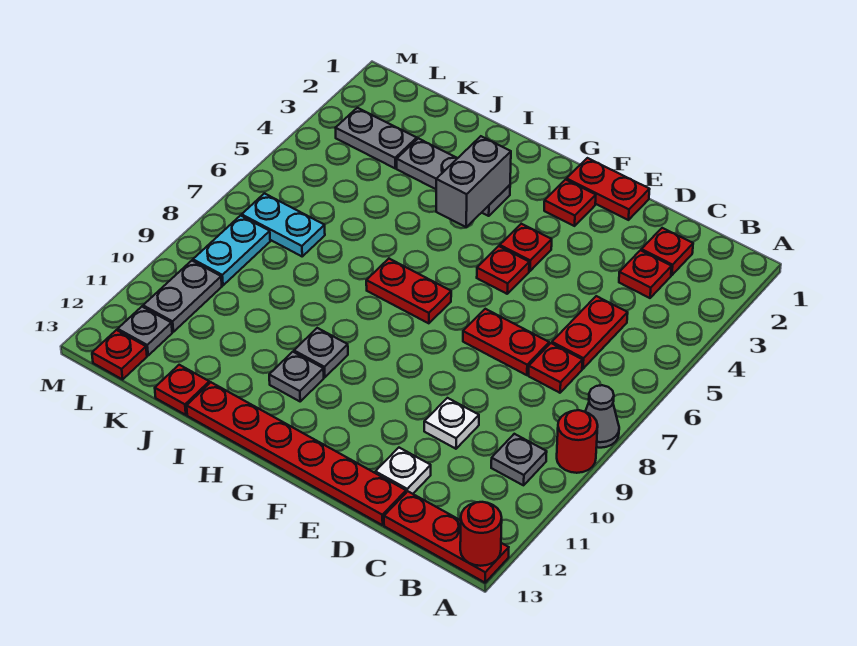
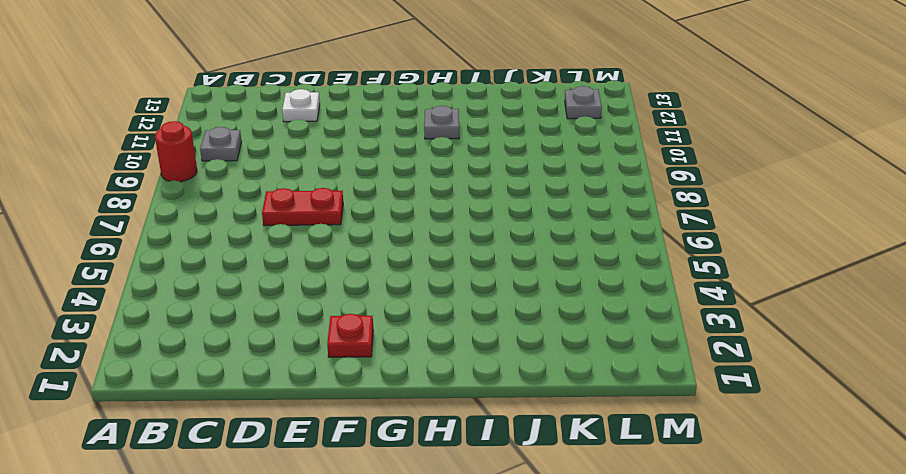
none -> grey 1x1 cone [585,385,619,448]
none -> red 1x3 plate [384,491,509,583]
none -> red 1x1 plate [641,228,693,275]

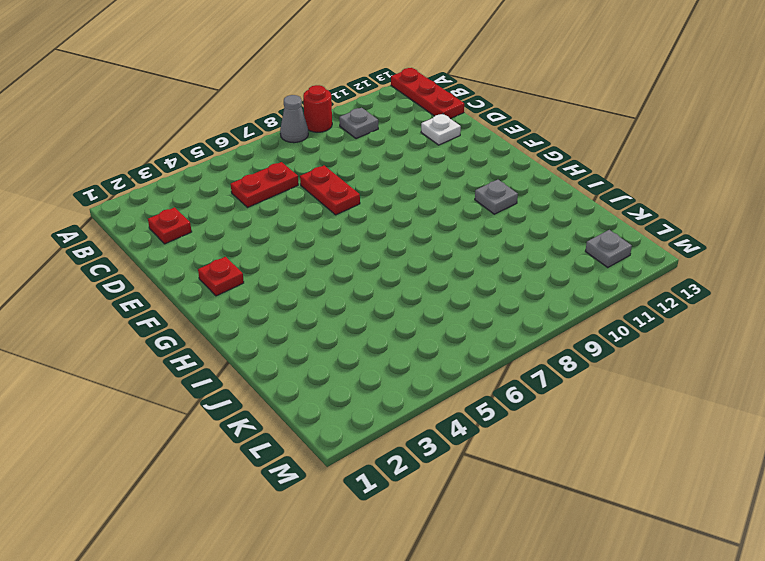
none -> red 1x1 plate [619,250,672,298]
none -> red 1x1 plate [529,343,582,393]
none -> white 1x1 plate [424,398,479,449]

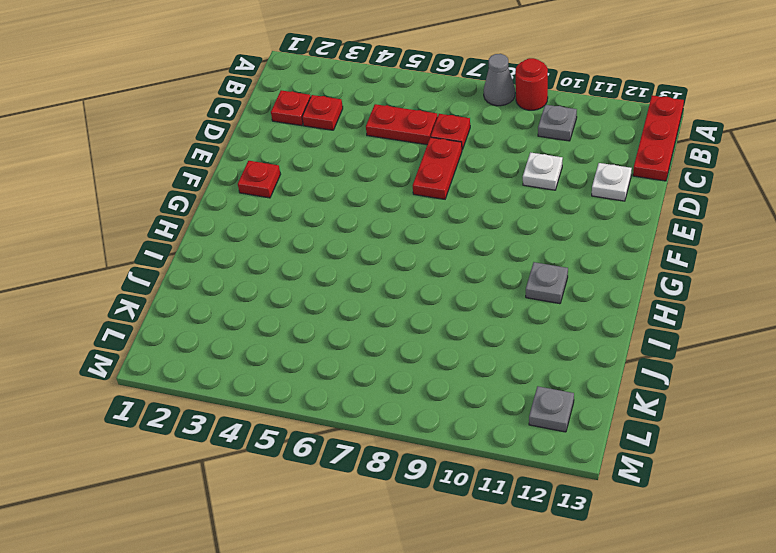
none -> red 1x6 plate [187,382,406,525]
none -> red 1x2 plate [566,158,650,220]
none -> red 1x1 plate [500,224,552,271]

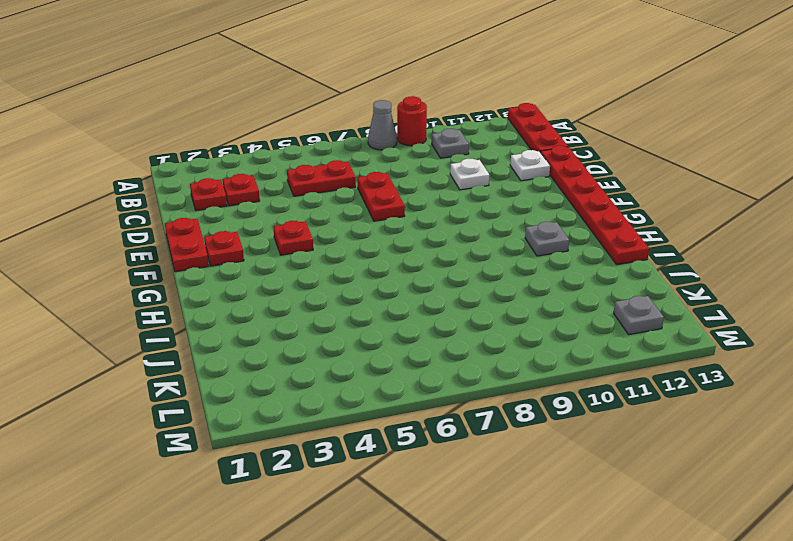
none -> red 1x1 plate [529,343,582,393]
none -> red 1x1 plate [477,246,529,294]
none -> red 1x2 plate [366,259,451,323]

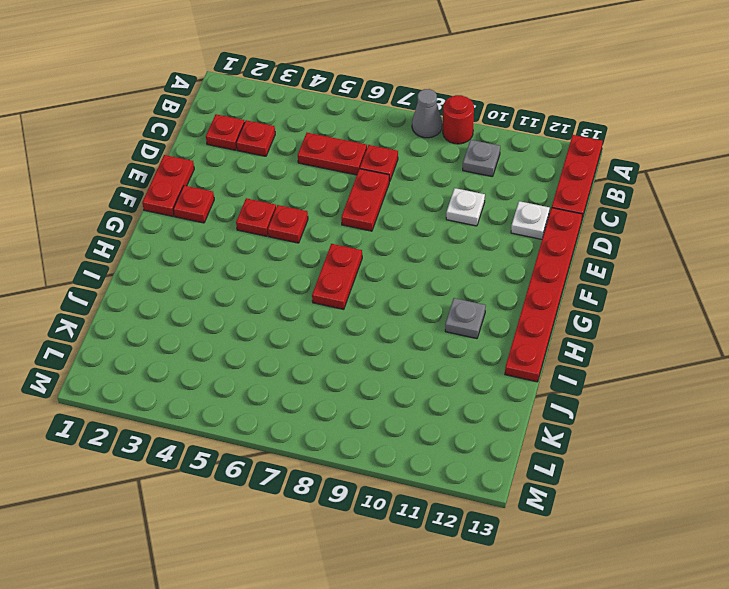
none -> grey 1x3 plate [397,138,510,216]
none -> grey 1x1 plate [294,328,348,377]
none -> red 1x1 plate [155,365,209,415]

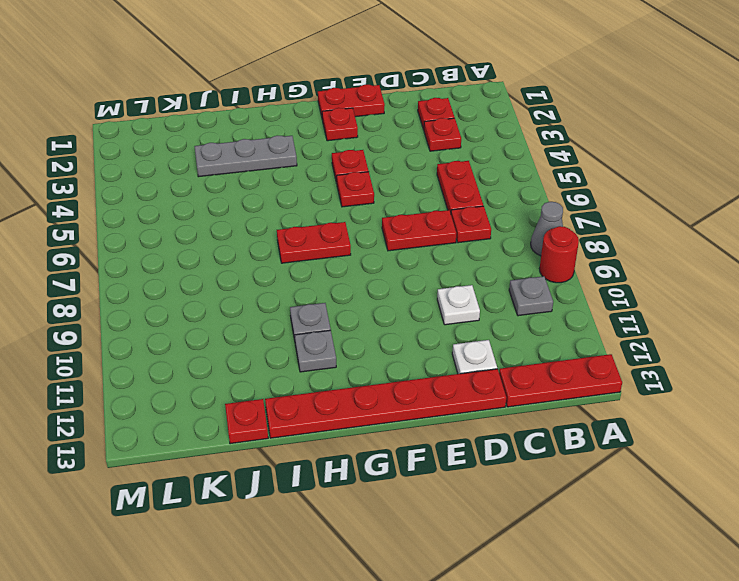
none -> grey 1x2 plate [336,108,417,168]
none -> cyan 1x2 plate [242,193,325,256]
none -> cyan 1x2 plate [193,216,270,285]

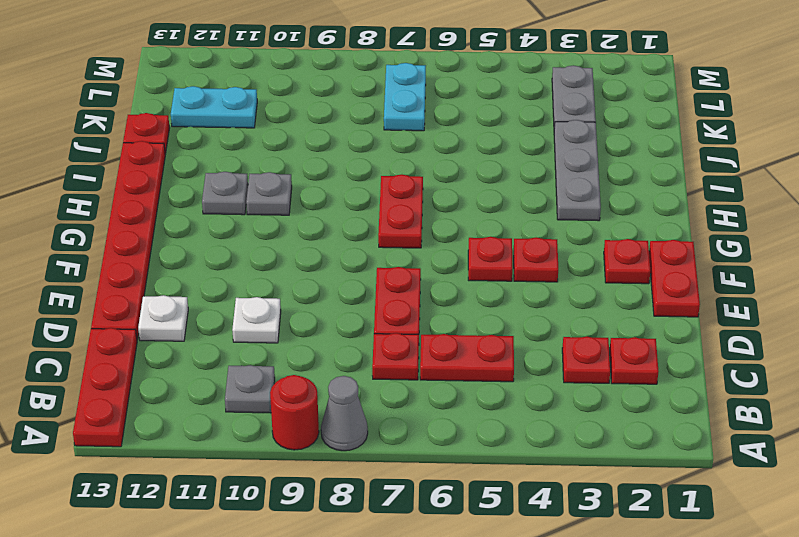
cyan 1x2 plate [171,86,257,128] -> cyan 1x2 plate moved to [193,216,270,285]
none -> grey 1x2 plate [143,261,222,332]
none -> grey 1x1 plate [118,307,172,356]
none -> red 1x1 plate [92,330,147,379]

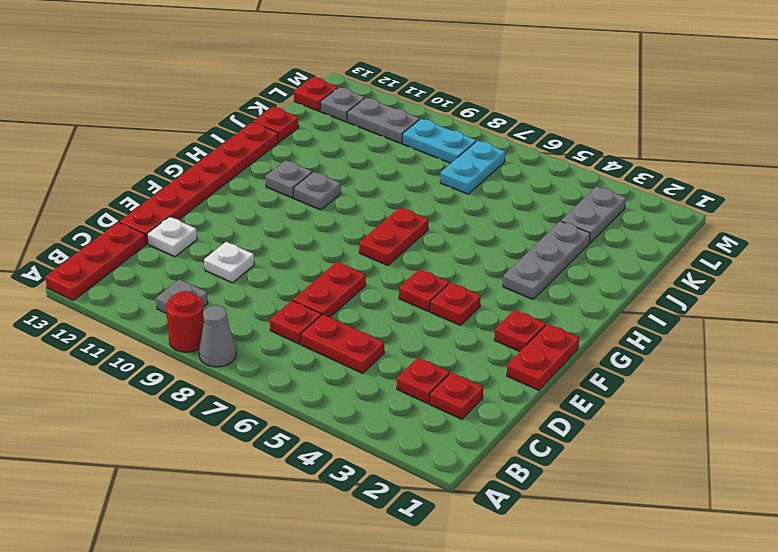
none -> red 1x1 round brick [460,502,502,566]
none -> grey 1x2 brick [436,136,511,227]

